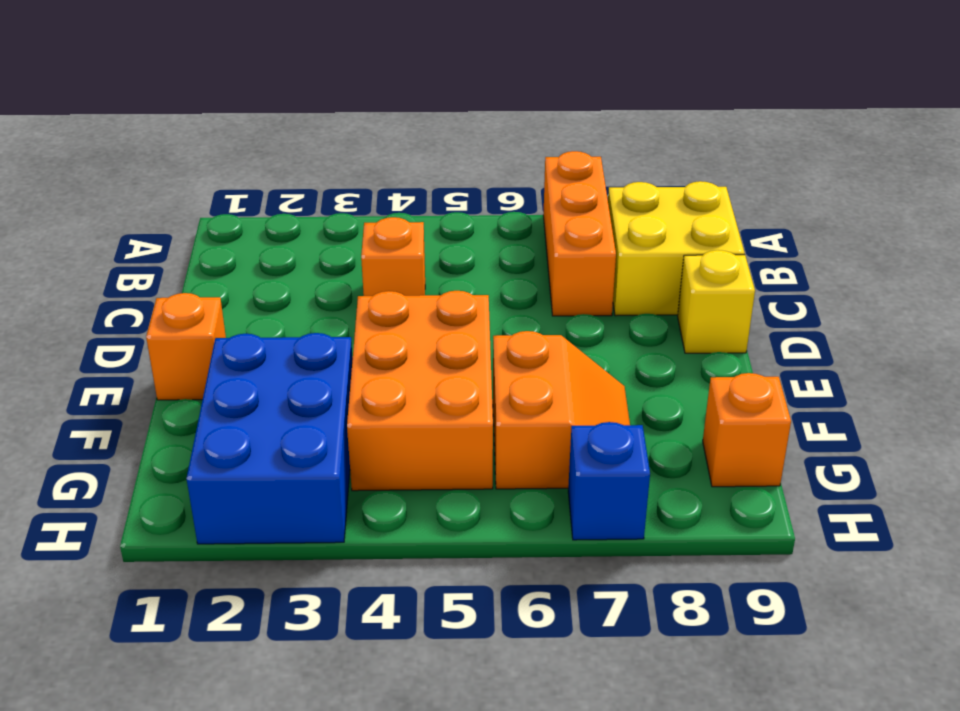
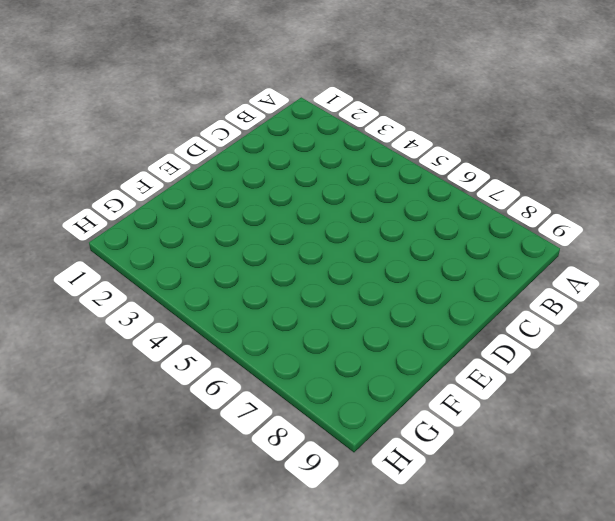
none -> orange 1x3 brick [543,151,616,316]
none -> yellow 2x2 brick [608,181,745,316]

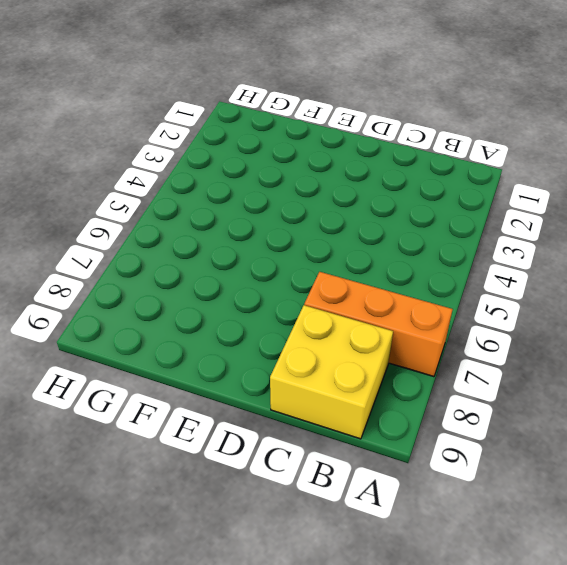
none -> orange 1x1 brick [361,217,425,296]
none -> yellow 1x1 brick [678,250,755,353]

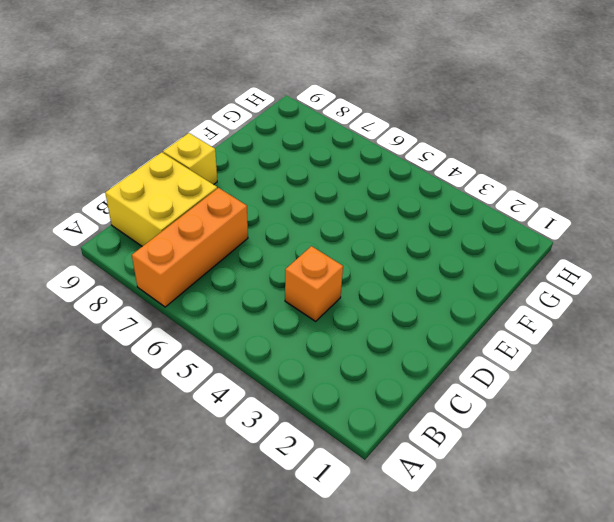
none -> orange 1x1 brick [146,293,226,400]
none -> orange 2x3 brick [347,291,493,491]

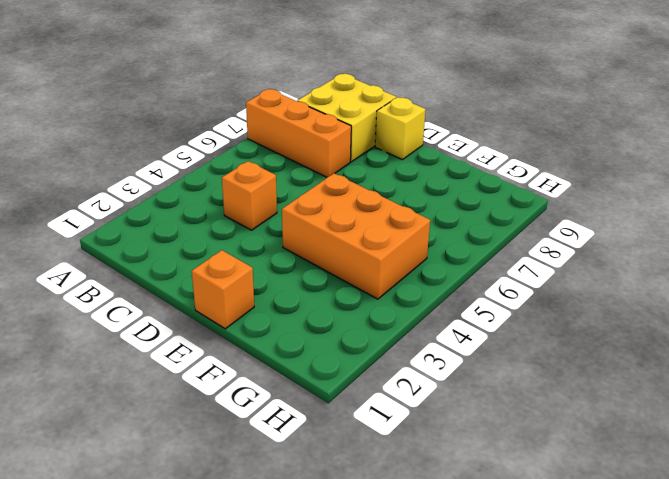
none -> blue 2x3 brick [186,333,353,544]
none -> orange 2x2 slope [493,331,630,489]

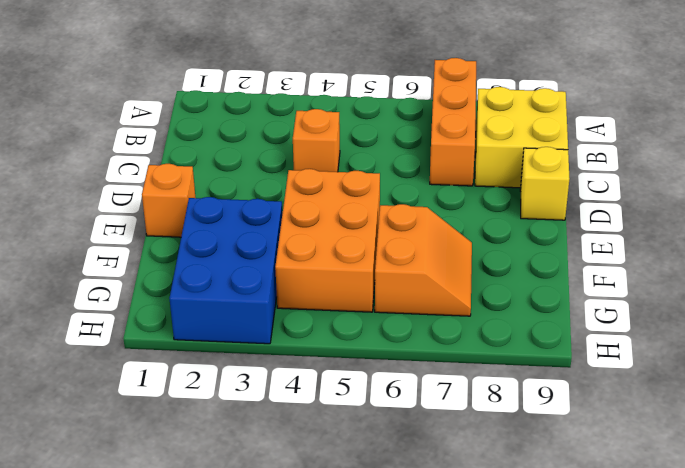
none -> orange 1x1 brick [703,373,791,487]
none -> blue 1x1 brick [568,422,650,540]

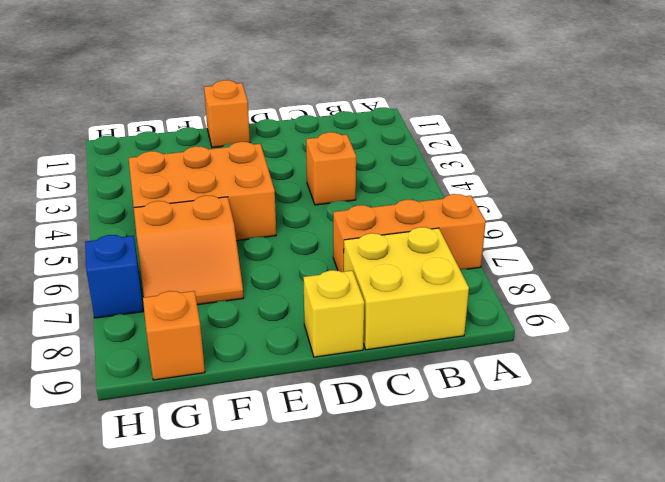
none -> blue 2x3 brick [186,333,353,544]

